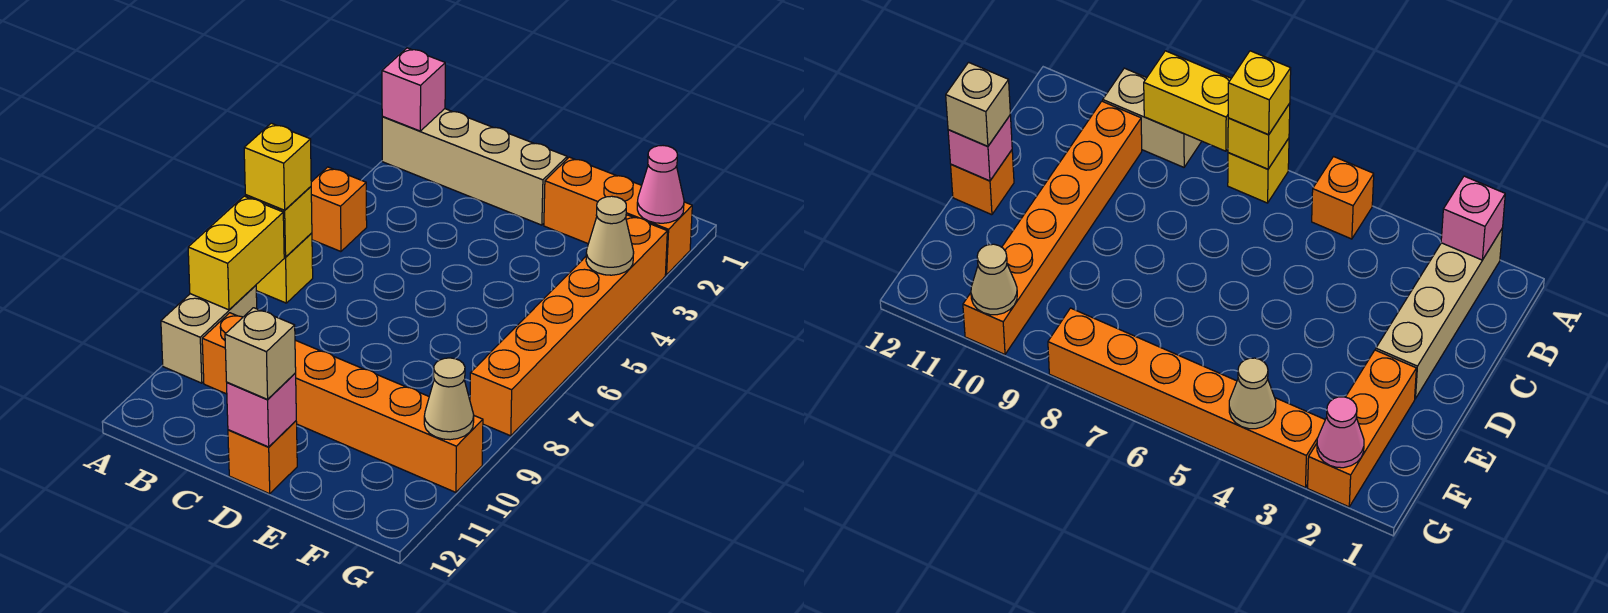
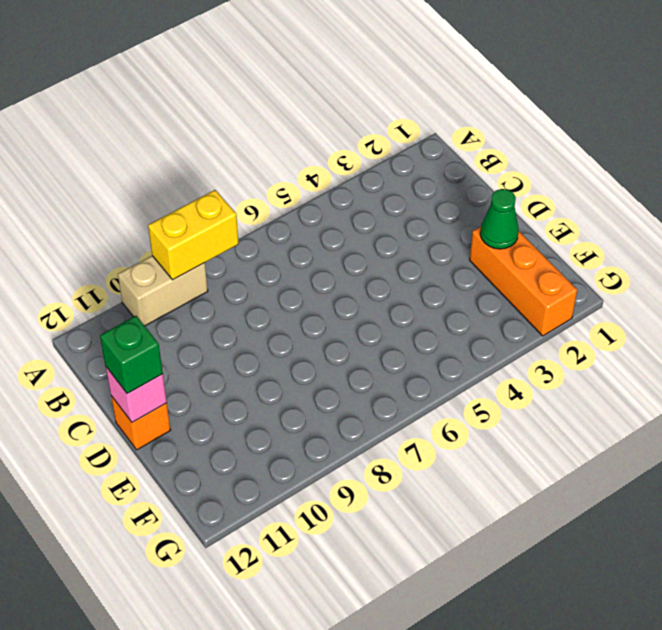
green 1x1 brick [100,316,163,394] -> tan 1x1 brick [225,308,296,399]
green 1x1 cone [480,189,519,249] -> none
none -> tan 1x4 brick [382,109,567,225]
none -> orange 1x1 brick [311,167,367,252]
none -> yellow 1x1 brick [256,233,313,303]

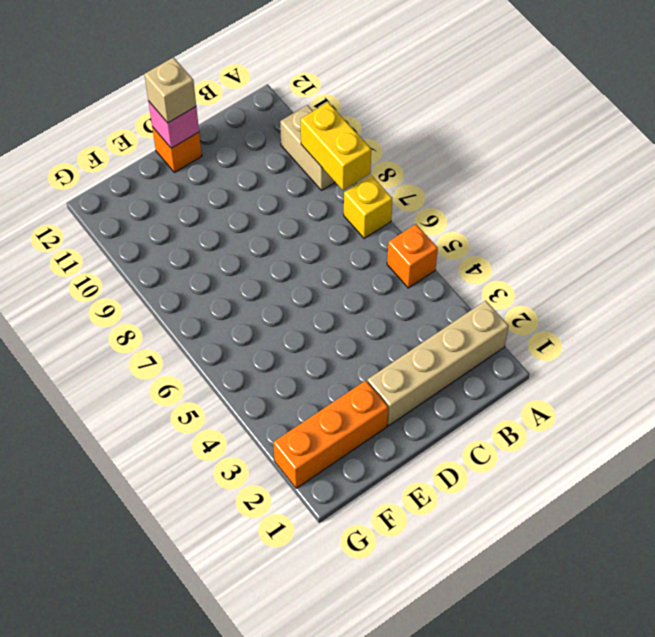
none -> orange 1x6 brick [202,313,483,492]
none -> orange 1x6 brick [470,215,667,436]
none -> pink 1x1 brick [382,48,445,131]

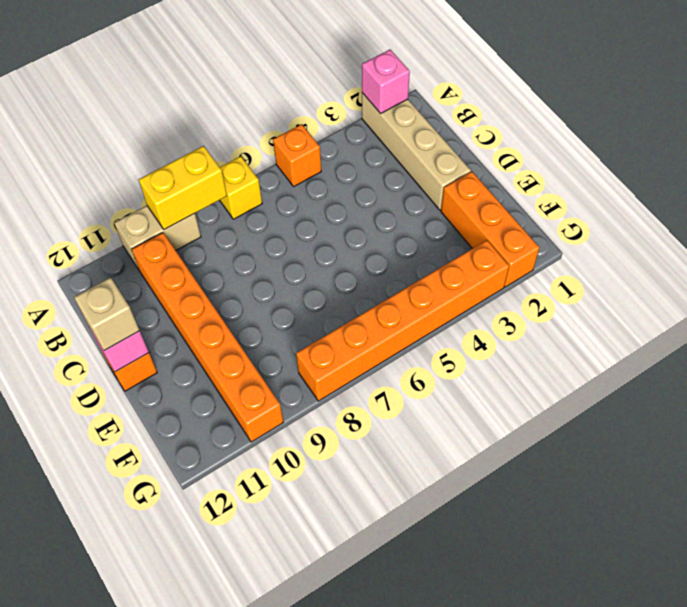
none -> yellow 1x1 brick [245,187,312,257]
none -> pink 1x1 cone [637,146,684,223]
none -> tan 1x1 cone [586,196,634,275]

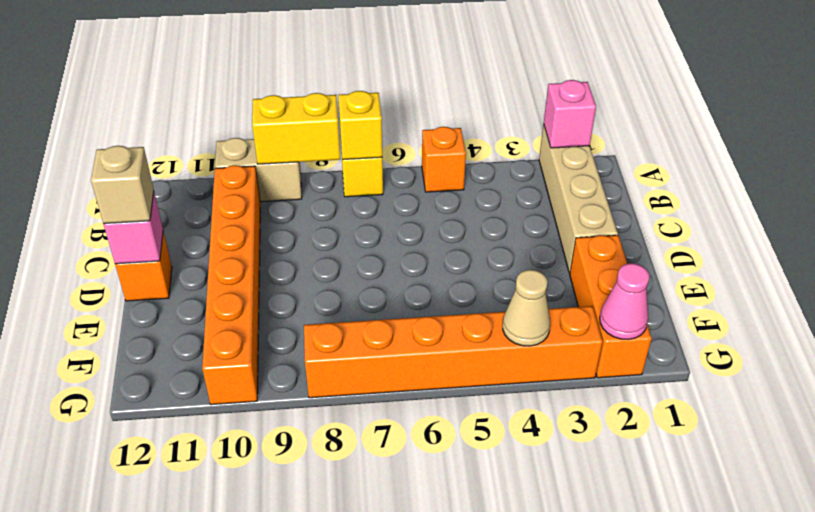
none -> tan 1x1 cone [424,358,474,440]
none -> yellow 1x1 brick [244,123,311,210]

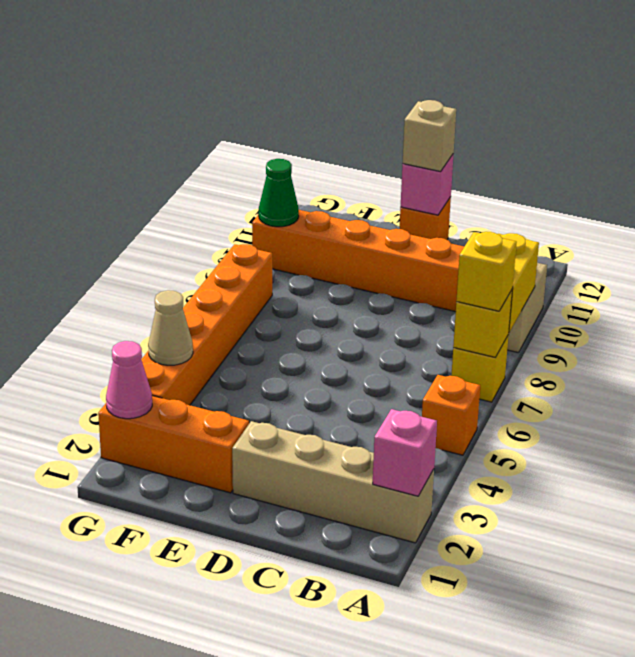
green 1x1 cone [259,159,299,227] -> tan 1x1 cone [424,358,474,440]

